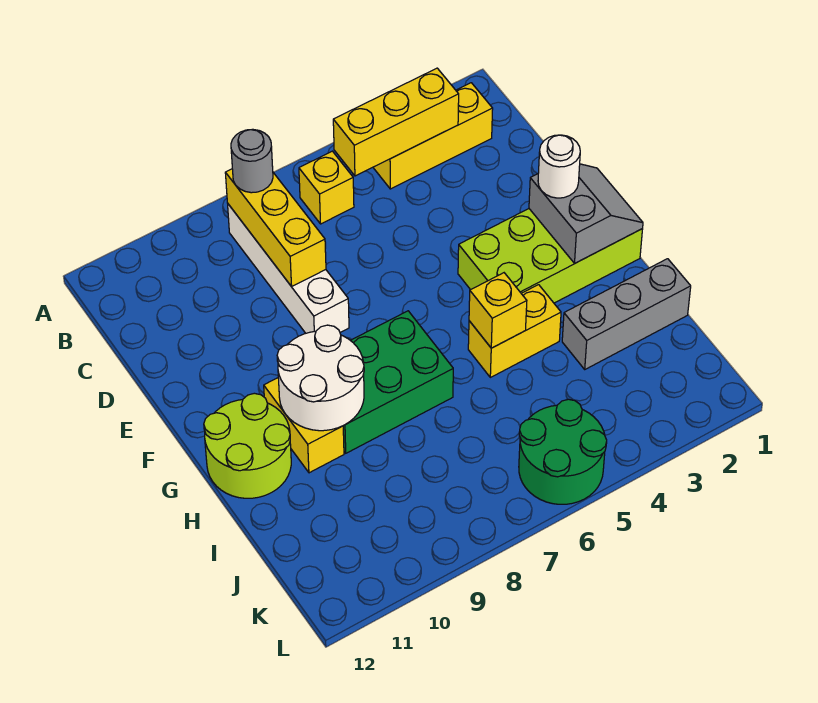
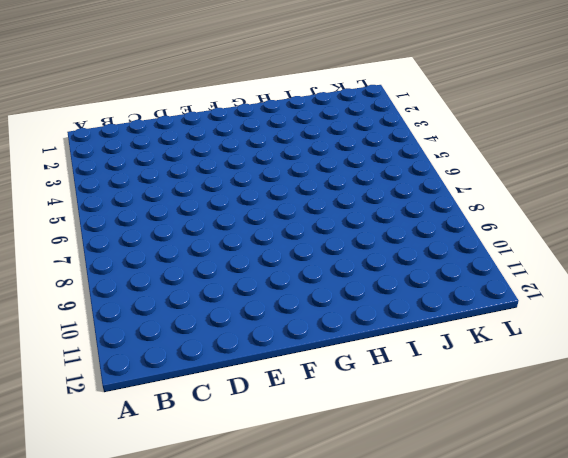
none -> yellow 1x3 brick [373,83,493,189]
none -> yellow 1x1 brick [299,151,354,224]
none -> white 1x4 brick [228,204,349,333]

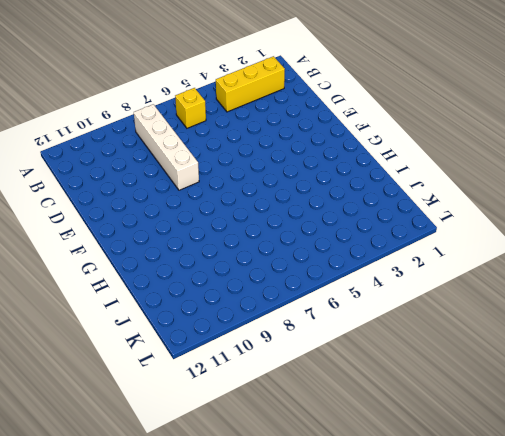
none -> lime 2x4 brick [458,209,643,303]
none -> green 2x3 brick [343,311,453,453]
none -> yellow 1x2 brick [264,378,344,473]

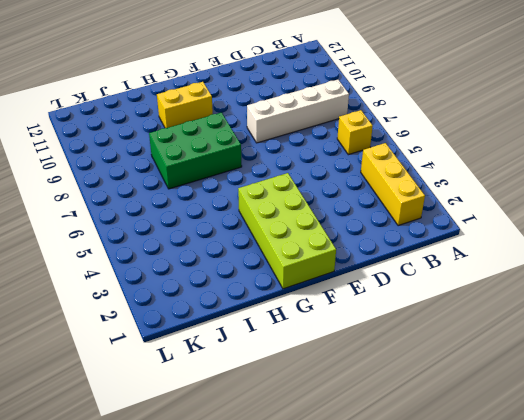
green 2x3 brick [149,113,242,189] -> green 2x3 brick turned to [343,311,453,453]
none -> lime 2x2 round brick [204,393,291,498]
none -> yellow 1x2 brick [468,285,561,377]
none -> grey 1x3 brick [562,259,691,369]

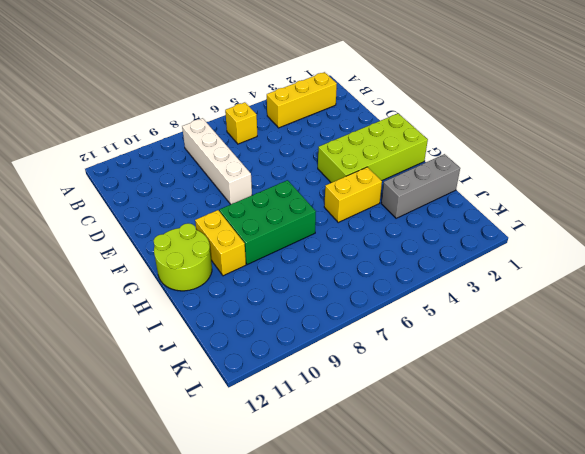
none -> green 2x2 round brick [519,399,607,504]
none -> yellow 1x3 brick [333,68,459,176]
none -> yellow 1x3 brick [225,169,326,287]

